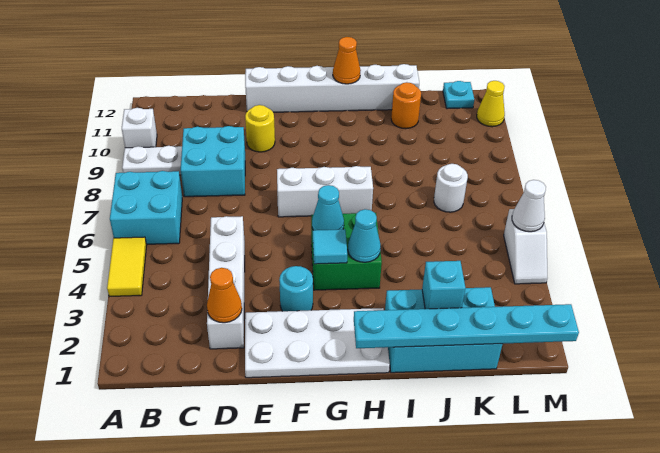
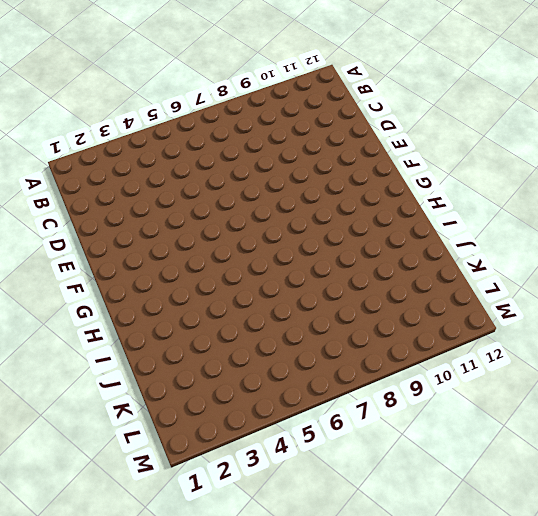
none -> yellow 1x2 tile [107,237,147,297]
none -> cyan 2x2 brick [110,171,182,244]
none -> white 1x2 plate [122,146,182,175]

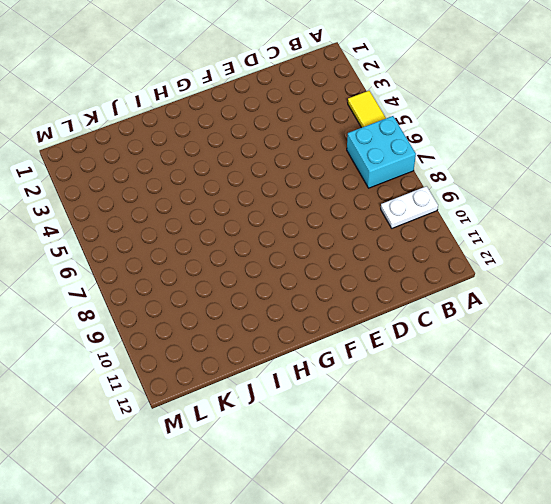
none -> white 1x1 brick [122,108,157,148]
none -> cyan 2x2 brick [181,126,245,197]
none -> white 1x4 brick [207,216,245,349]

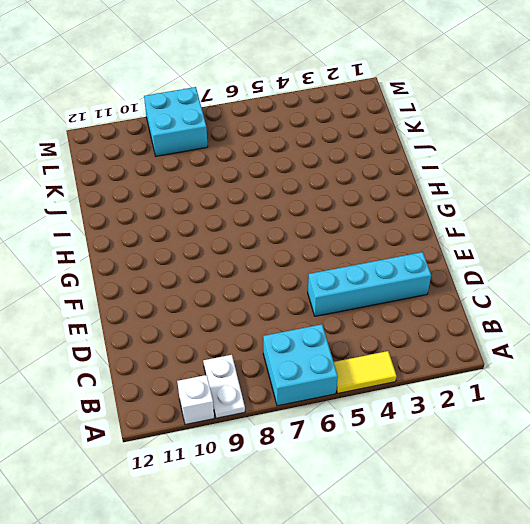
cyan 1x4 brick [308,252,431,316] -> white 1x4 brick [207,216,245,349]
cyan 2x2 brick [144,87,208,156] -> cyan 2x2 brick moved to [181,126,245,197]
none -> white 2x4 plate [245,308,390,378]
none -> yellow 1x1 round brick [245,105,275,152]
none -> white 1x6 brick [245,64,419,112]

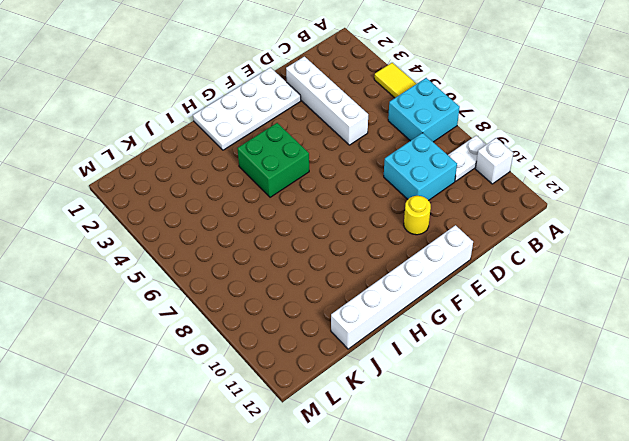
none -> cyan 1x1 round brick [279,266,313,311]
none -> white 1x3 brick [277,166,373,217]
none -> cyan 2x3 brick [385,287,502,373]

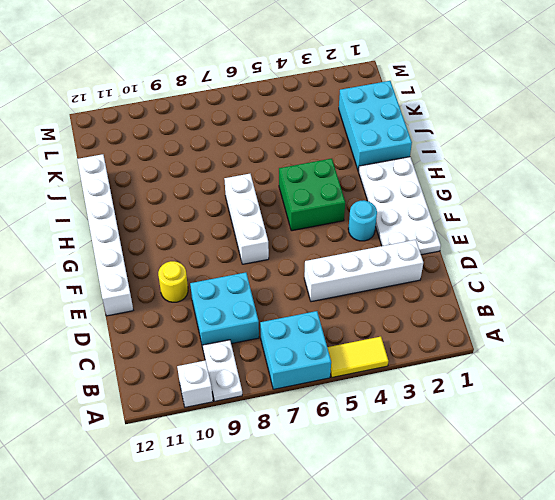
none -> orange 1x1 round brick [391,82,421,129]
none -> white 1x1 round brick [434,164,468,212]
none -> cyan 1x1 plate [443,81,474,109]

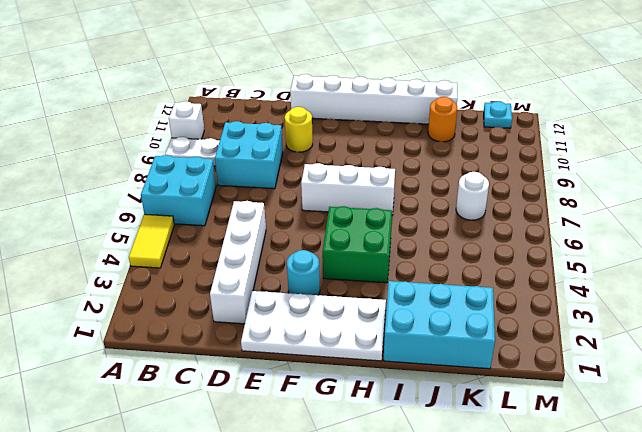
none -> white 1x2 slope [504,209,547,284]
none -> yellow 1x1 cone [477,81,505,127]
none -> orange 1x1 cone [207,268,242,323]

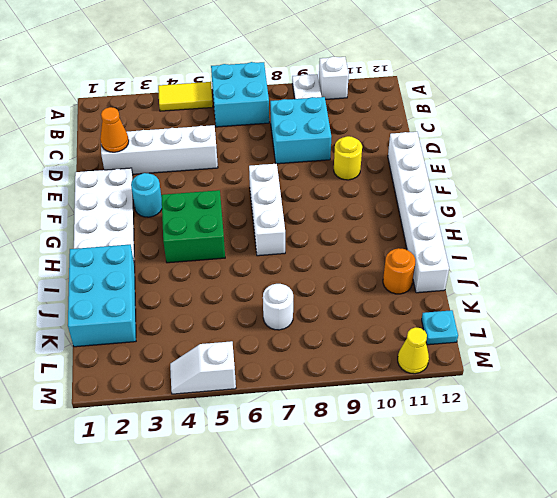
none -> cyan 1x1 tile [313,229,347,264]
none -> cyan 1x1 cone [312,185,344,230]
none -> cyan 1x6 plate [354,304,579,348]

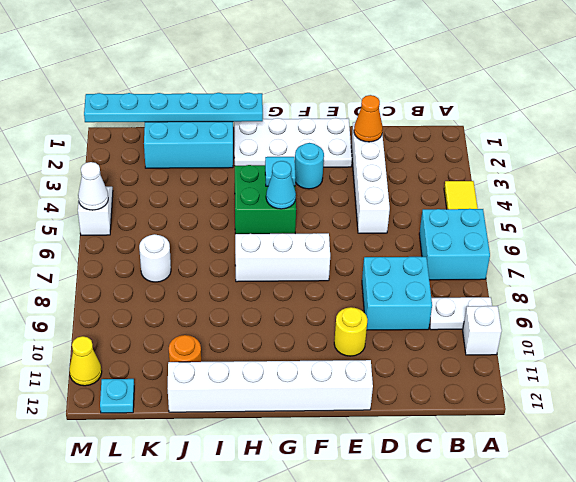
none -> cyan 1x1 cone [348,209,381,262]
none -> orange 1x1 cone [333,37,361,84]
none -> cyan 1x1 brick [422,261,466,309]

